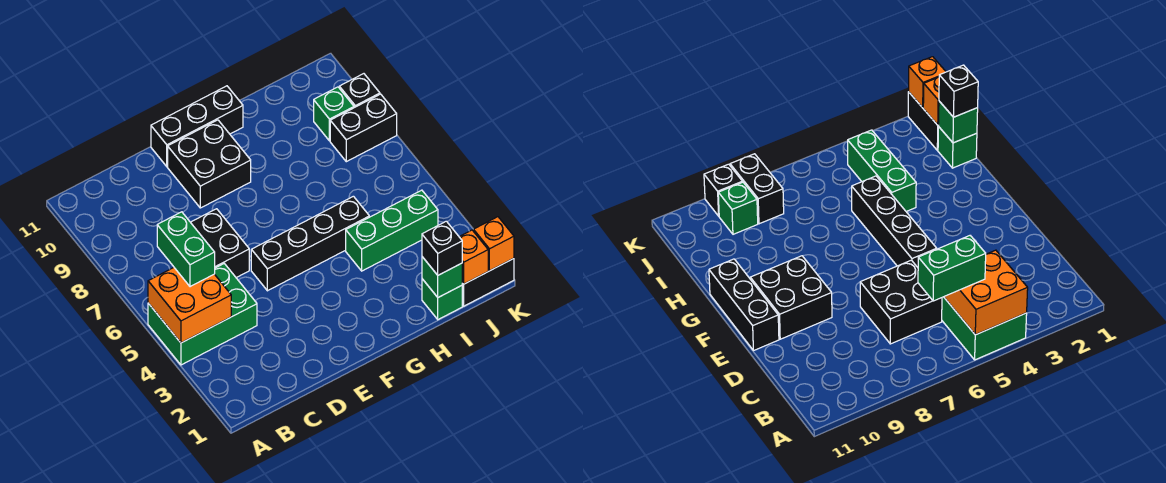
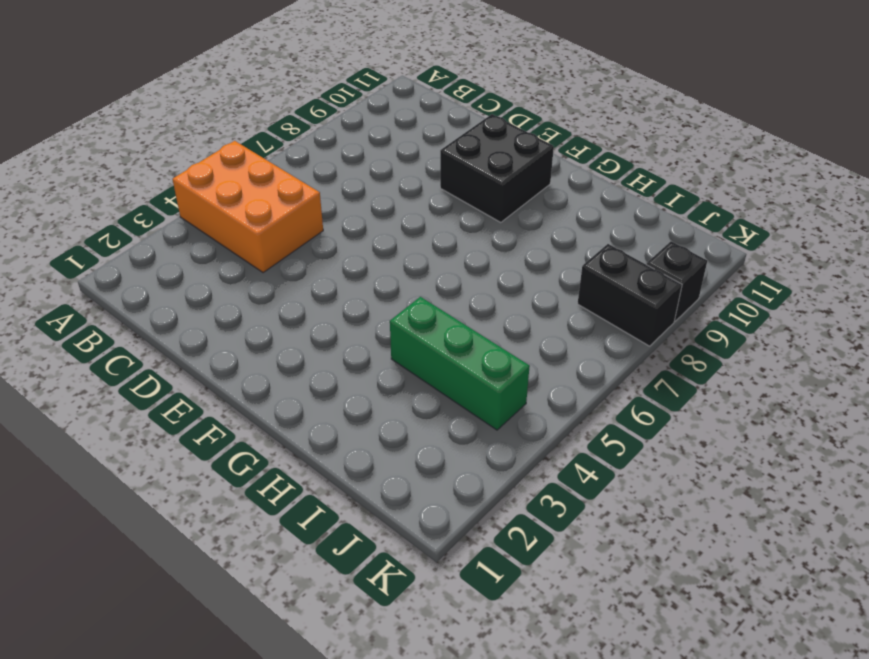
orange 2x3 brick [173,141,323,273] -> green 2x3 brick [148,264,257,365]
none -> black 2x2 brick [191,209,249,278]
none -> black 1x4 brick [251,196,369,291]
none -> black 1x3 brick [151,86,243,167]

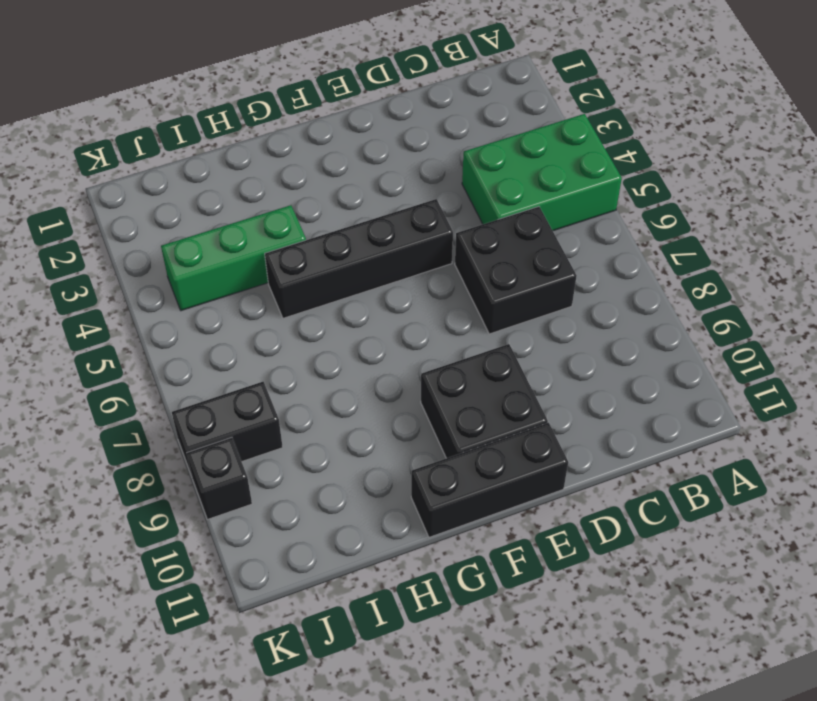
none -> green 1x1 brick [422,279,462,320]
none -> black 1x2 brick [462,258,514,306]
none -> green 1x1 brick [314,87,354,141]

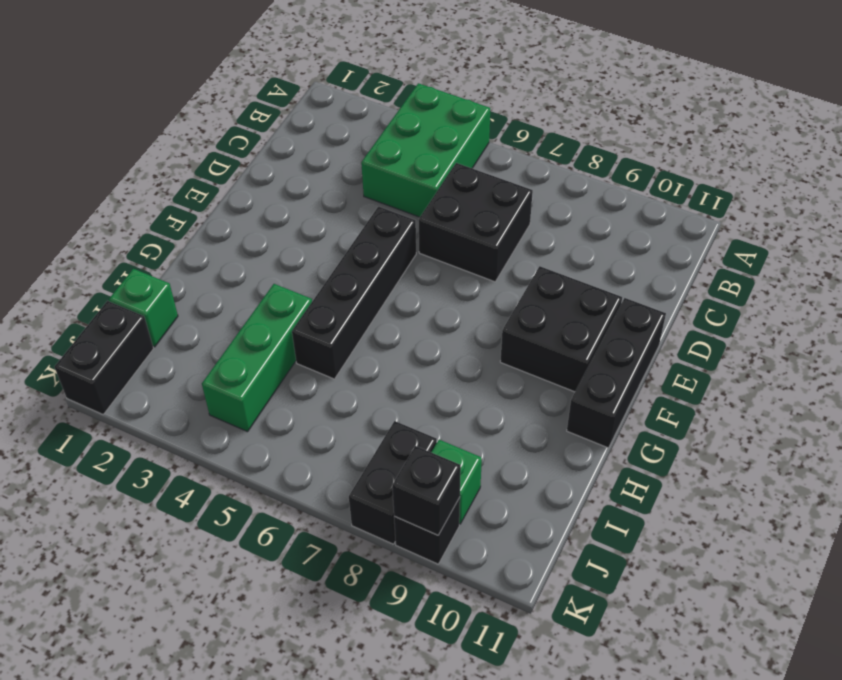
black 1x1 brick [392,446,461,535] -> black 1x1 brick moved to [422,221,462,275]
none -> orange 2x2 brick [148,268,231,343]
none -> green 1x1 brick [422,257,462,297]
none -> orange 1x1 brick [460,230,488,284]

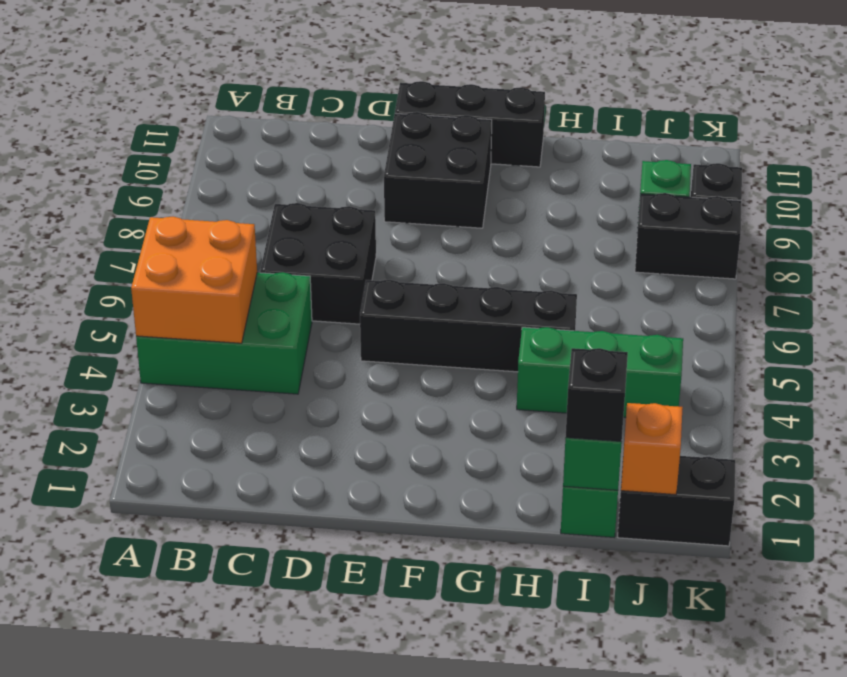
none -> orange 1x1 brick [473,217,514,271]
none -> green 1x2 brick [157,212,215,287]

